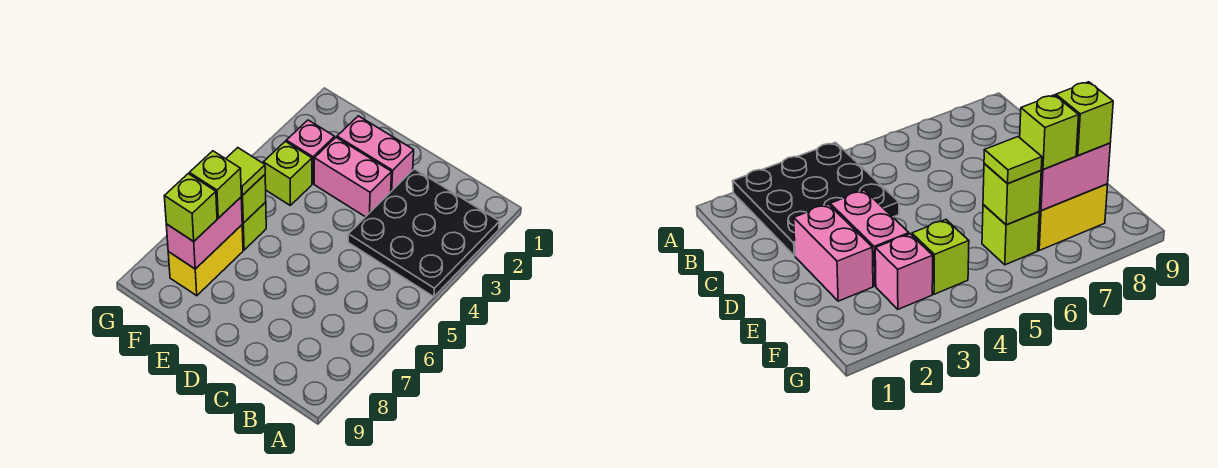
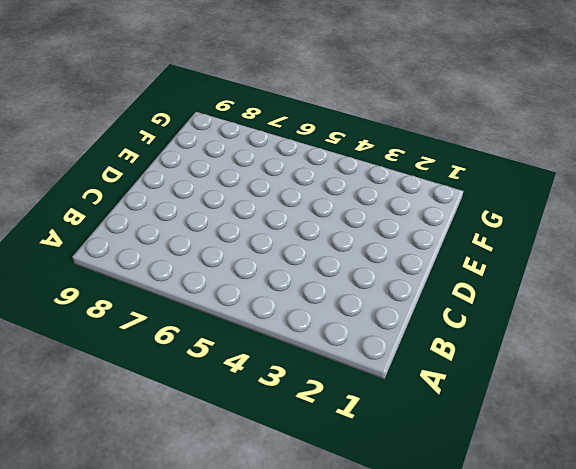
none -> black 3x3 plate [348,169,500,297]
none -> pink 1x2 brick [337,116,414,191]
none -> pink 1x2 brick [314,137,392,217]

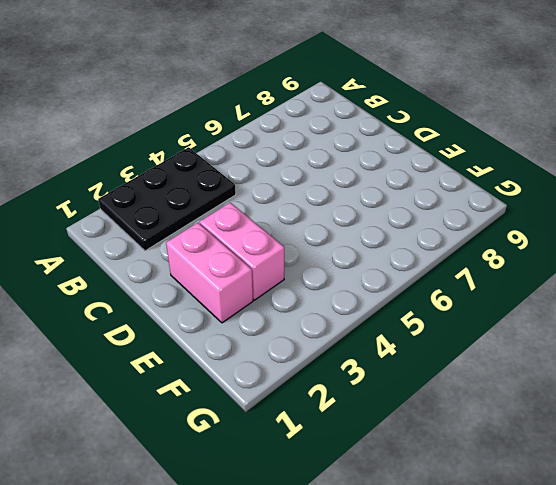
black 2x3 plate [98,147,236,251] -> black 3x3 plate [348,169,500,297]
none -> pink 1x1 brick [286,120,335,184]
none -> lime 1x1 brick [263,141,312,205]
none -> lime 1x1 brick [242,202,266,250]

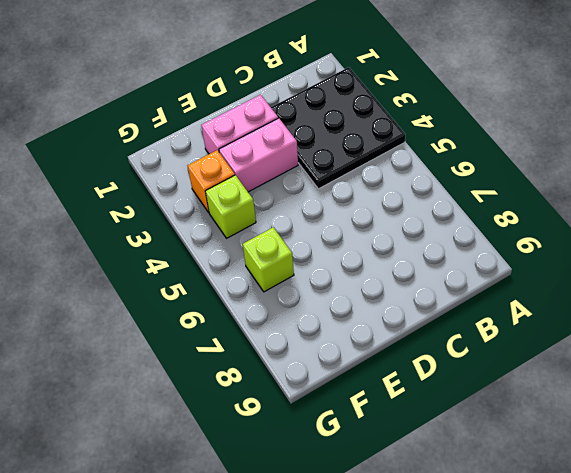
orange 1x1 brick [188,150,235,213] -> pink 1x1 brick [286,120,335,184]
none -> yellow 1x2 brick [168,225,243,296]
none -> lime 1x1 brick [241,175,266,223]
none -> pink 1x2 brick [166,197,242,269]

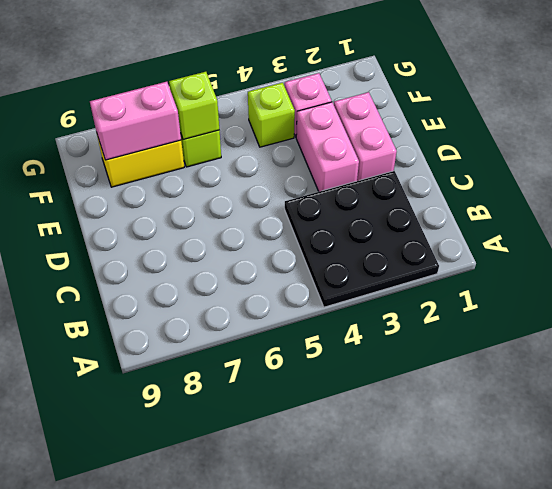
none -> lime 1x1 tile [226,148,265,195]
none -> lime 1x1 brick [189,151,241,218]
none -> lime 1x1 brick [164,174,217,241]

